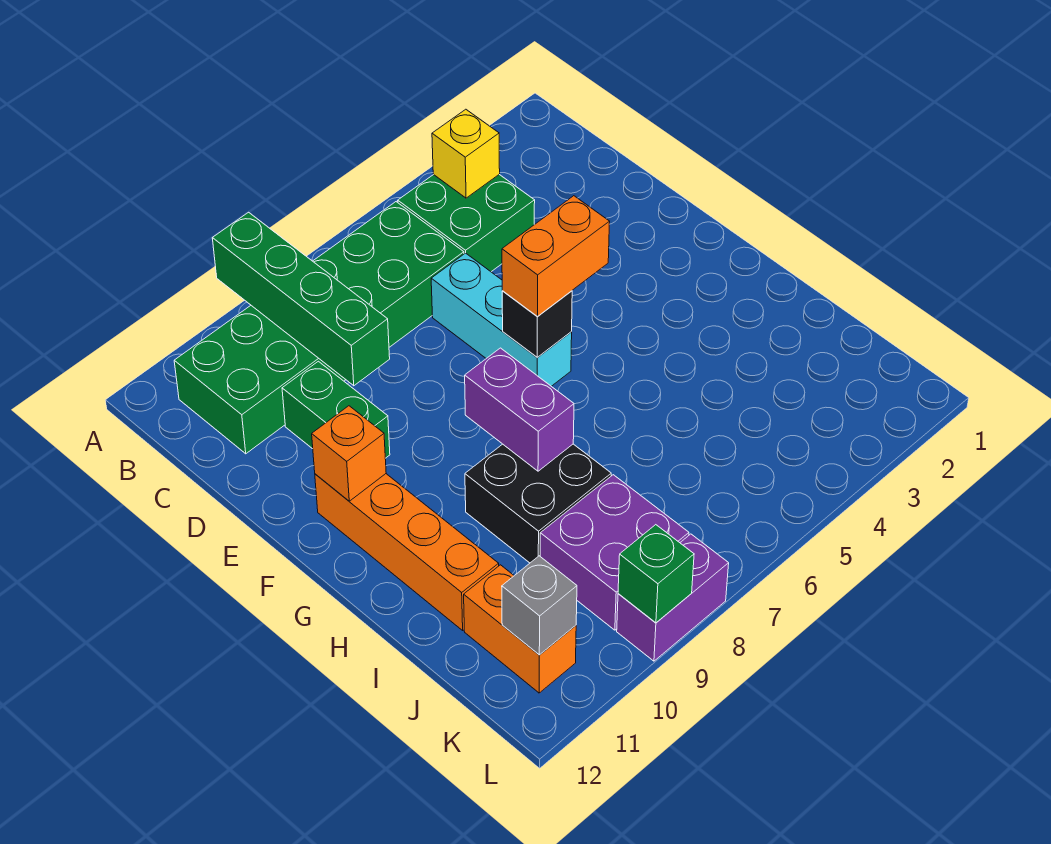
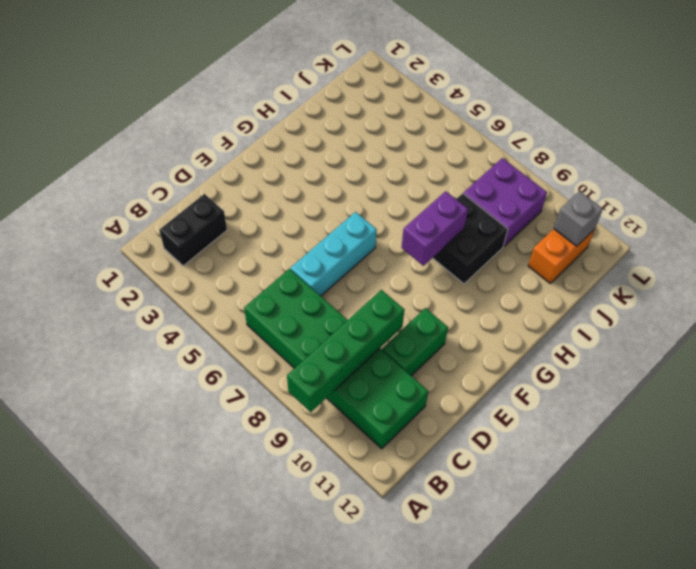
black 1x2 brick [159,194,227,266] -> none
none -> green 2x2 brick [398,174,535,272]
none -> orange 1x4 brick [315,474,499,630]
none -> purple 1x2 brick [617,534,729,661]

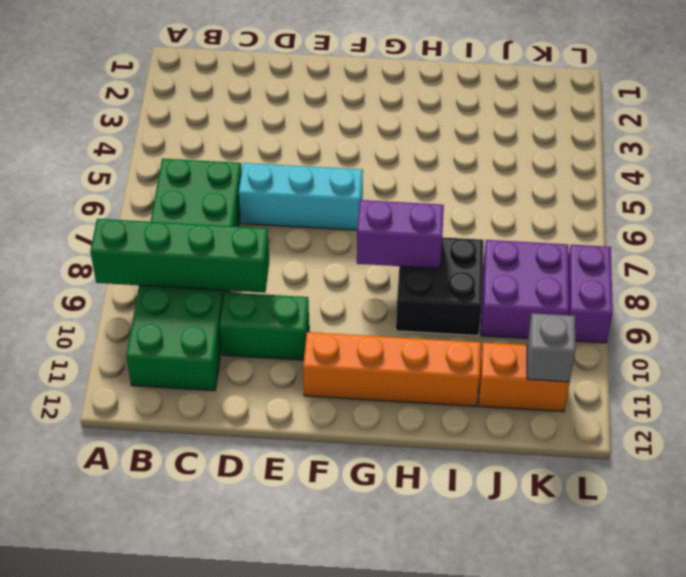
none -> green 2x2 brick [398,174,535,272]
none -> yellow 1x1 brick [432,109,500,198]
none -> black 1x1 brick [502,291,572,357]

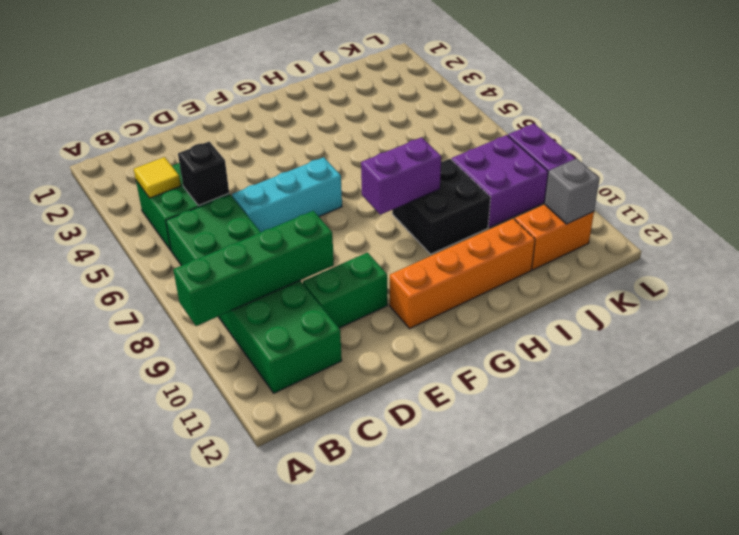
yellow 1x1 tile [134,157,181,198] -> yellow 1x1 brick [432,109,500,198]
black 1x1 brick [178,142,229,206] -> black 1x1 brick moved to [502,291,572,357]
none -> orange 1x1 brick [312,406,386,501]
none -> green 1x1 brick [618,525,694,623]
none -> orange 1x2 brick [502,196,610,316]

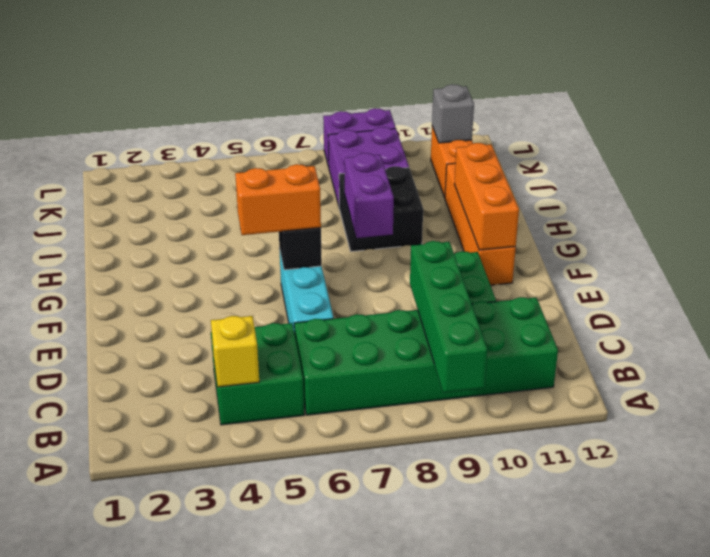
orange 1x3 brick [454,143,519,250] -> orange 1x1 brick [312,406,386,501]
none -> green 1x1 brick [618,525,694,623]

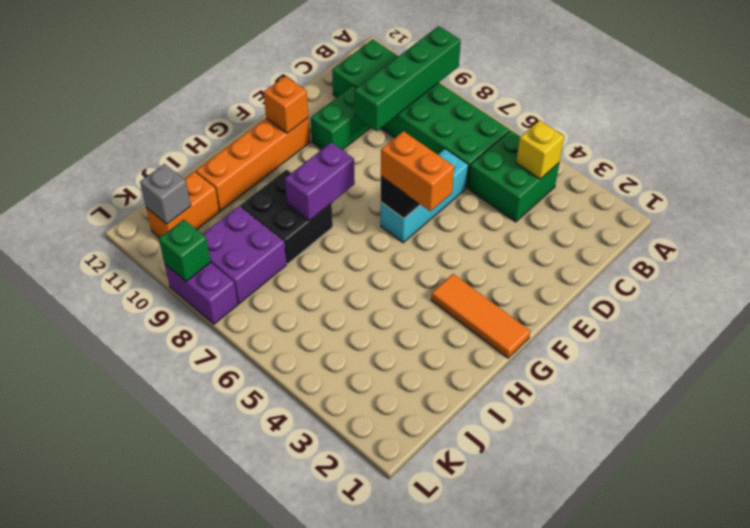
orange 1x3 tile [431,274,530,358] -> none

